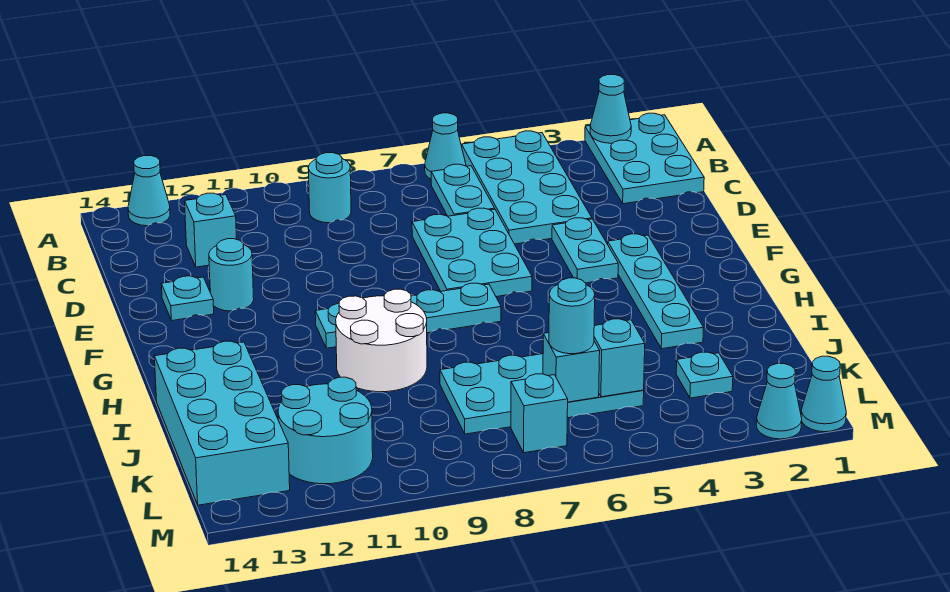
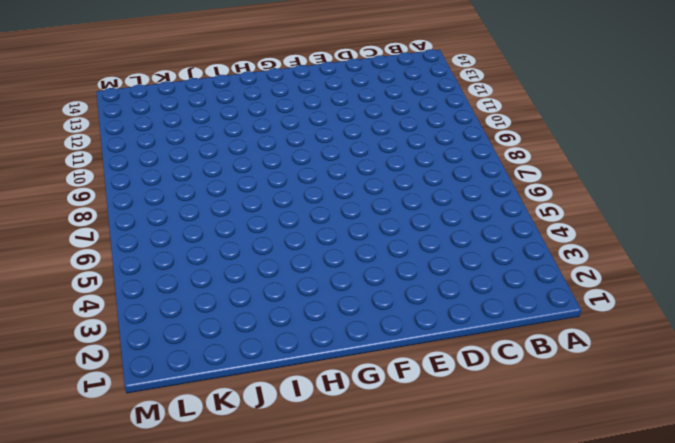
none -> cyan 2x3 plate [585,113,704,204]
none -> cyan 2x4 plate [462,131,592,244]
none -> cyan 1x1 cone [425,113,466,179]

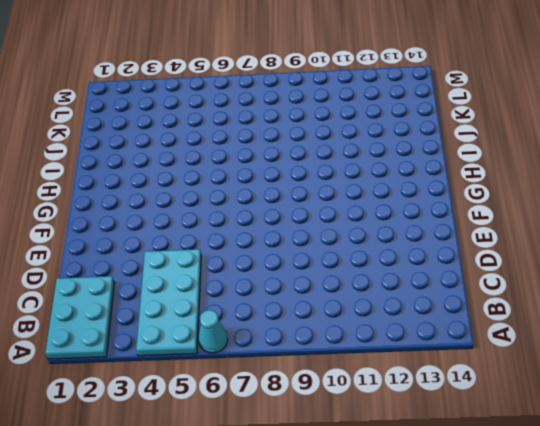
none -> cyan 1x1 cone [128,155,170,226]
none -> cyan 1x2 plate [431,164,495,216]
none -> cyan 1x1 round brick [308,153,351,223]

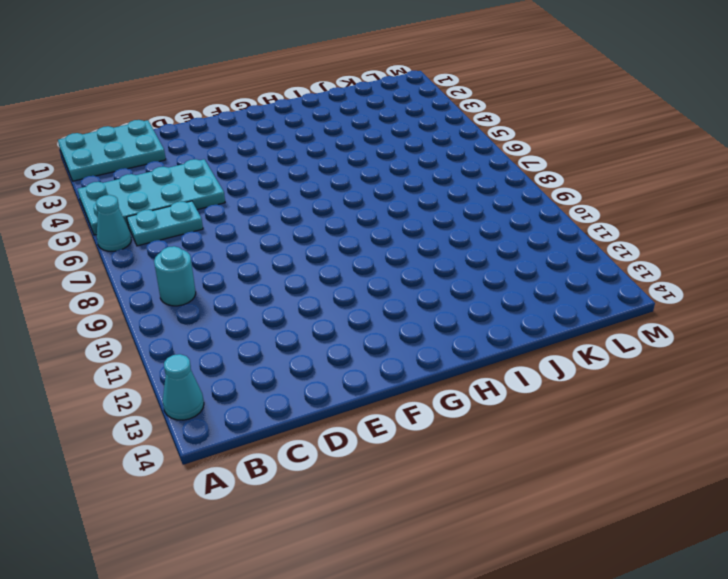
none -> cyan 1x1 brick [185,193,237,267]
none -> cyan 2x3 plate [412,208,532,297]
none -> cyan 1x2 plate [552,218,618,283]

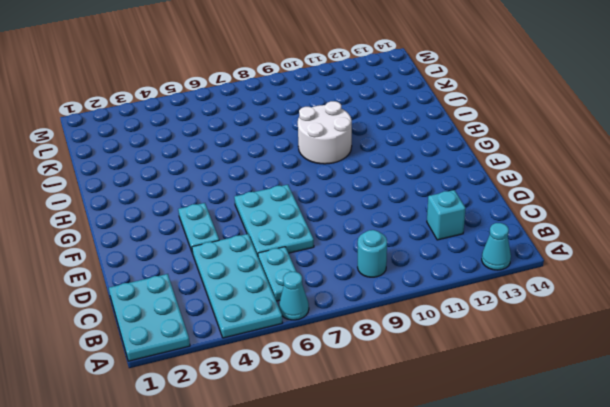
none -> cyan 1x1 round brick [209,239,254,311]
none -> cyan 1x1 plate [162,276,214,320]
none -> cyan 1x4 plate [608,234,704,349]

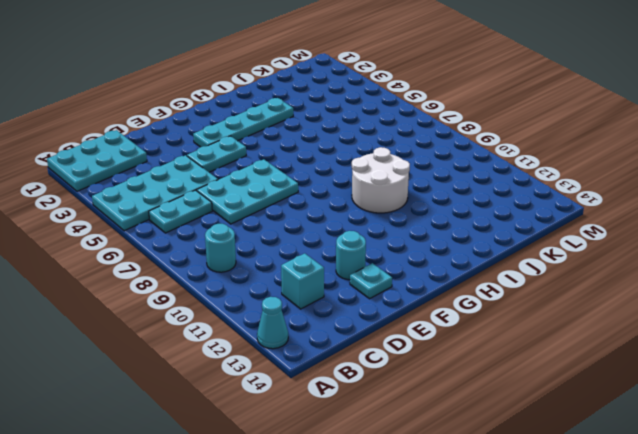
none -> cyan 1x1 cone [425,113,466,179]
none -> cyan 1x4 plate [315,283,501,348]
none -> cyan 2x4 brick [154,341,290,505]

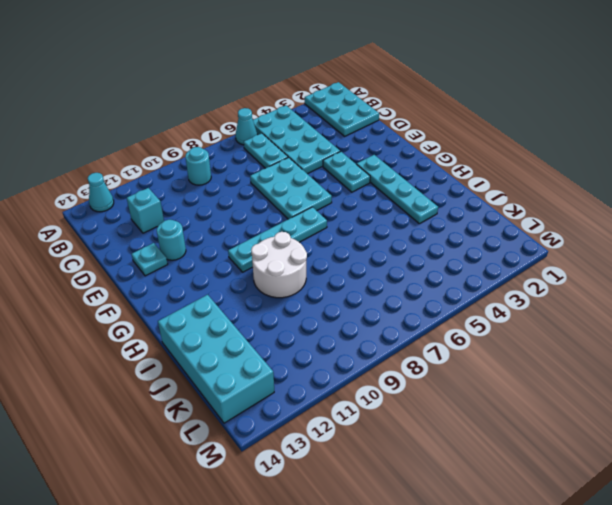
none -> cyan 2x4 plate [440,354,644,434]
none -> cyan 1x1 plate [676,352,733,398]
none -> cyan 2x2 round brick [278,377,373,484]

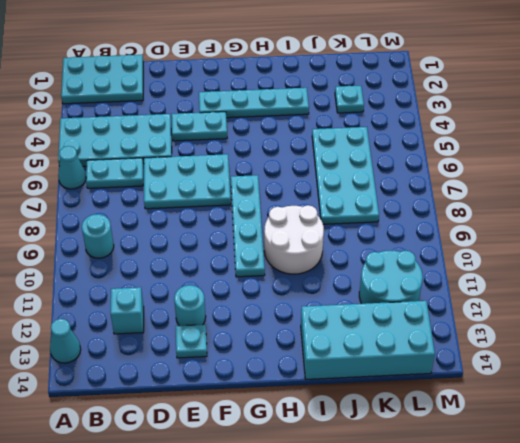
none -> cyan 1x1 brick [511,374,568,453]
none -> cyan 1x1 cone [801,356,846,432]
none -> cyan 1x1 cone [756,364,802,439]

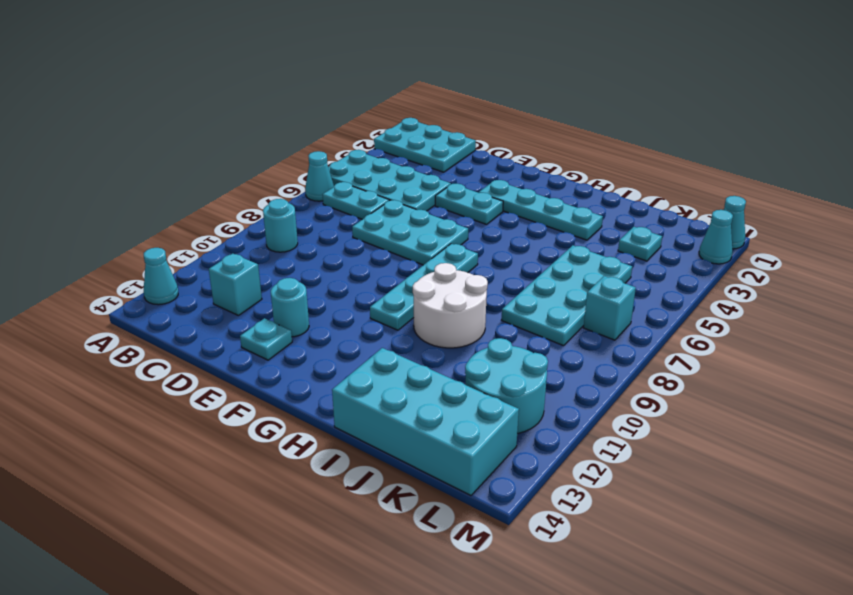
none -> cyan 1x1 cone [590,75,631,143]
none -> cyan 1x1 brick [594,319,645,397]
none -> cyan 1x1 brick [543,333,600,402]

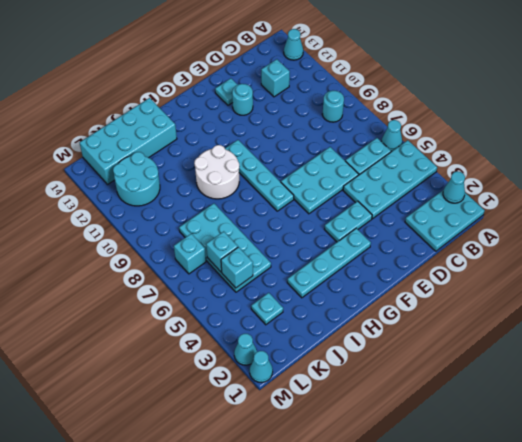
none -> cyan 1x1 round brick [549,278,595,354]

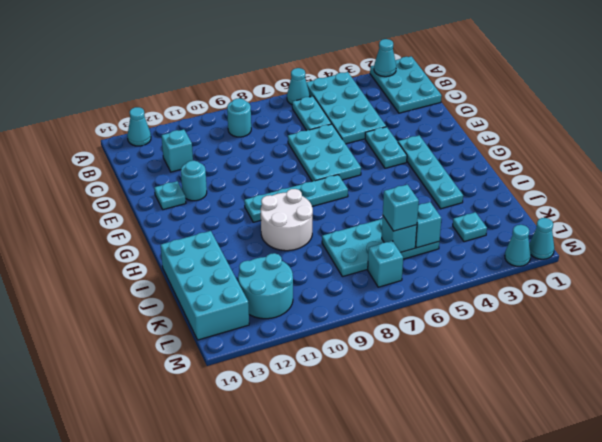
cyan 1x1 brick [383,185,419,231] -> cyan 1x1 round brick [549,278,595,354]

